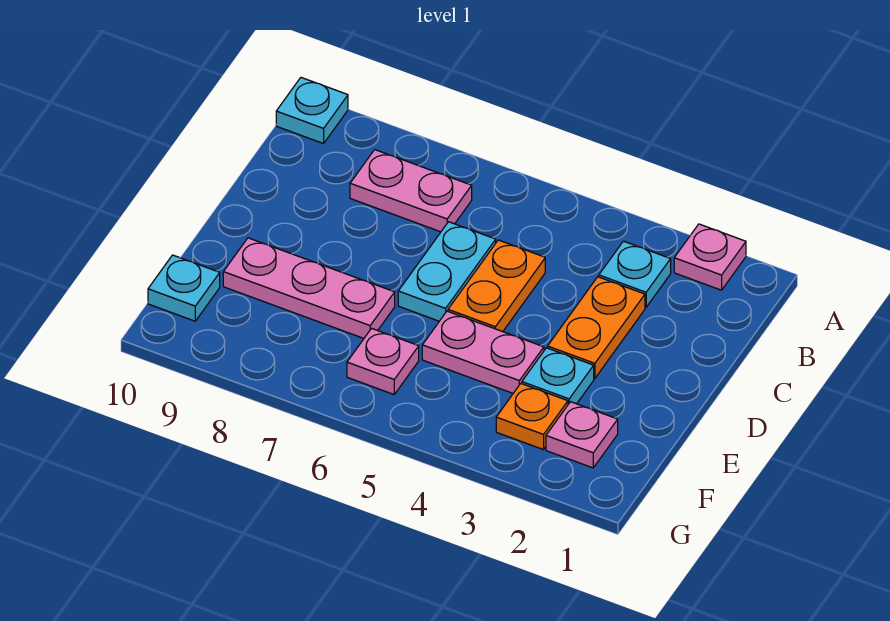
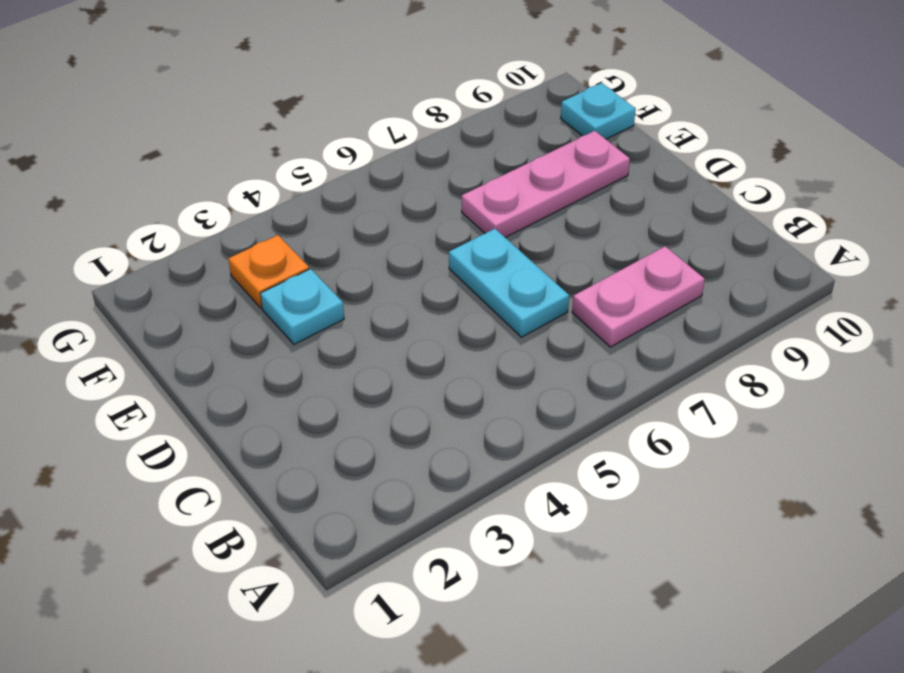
none -> pink 1x1 plate [674,224,746,290]
none -> cyan 1x1 plate [276,78,348,144]
none -> cyan 1x1 plate [599,241,671,307]

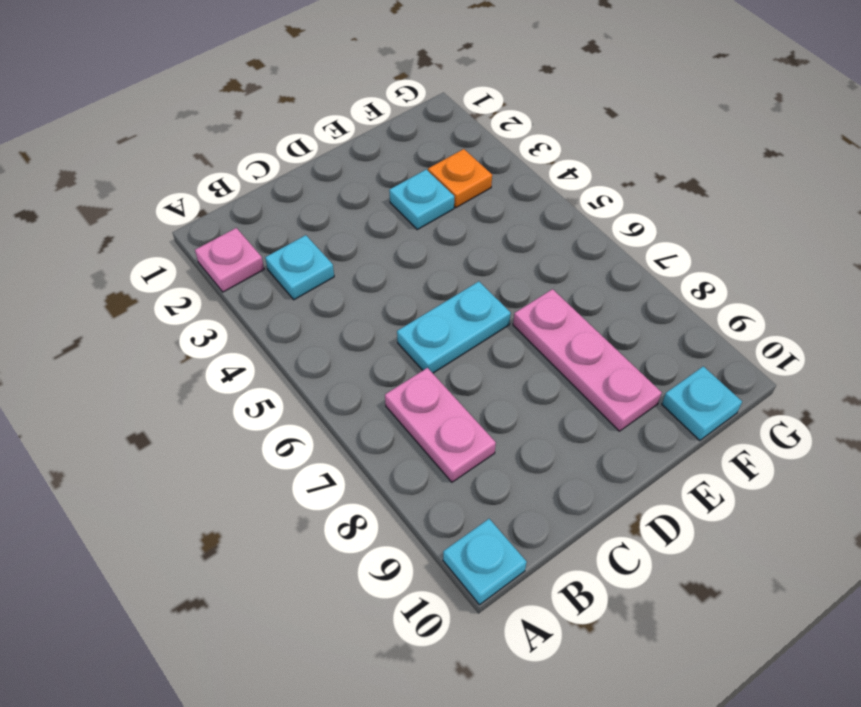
none -> orange 1x2 plate [548,277,645,379]
none -> orange 1x2 plate [448,240,545,332]
none -> pink 1x2 plate [422,311,544,393]

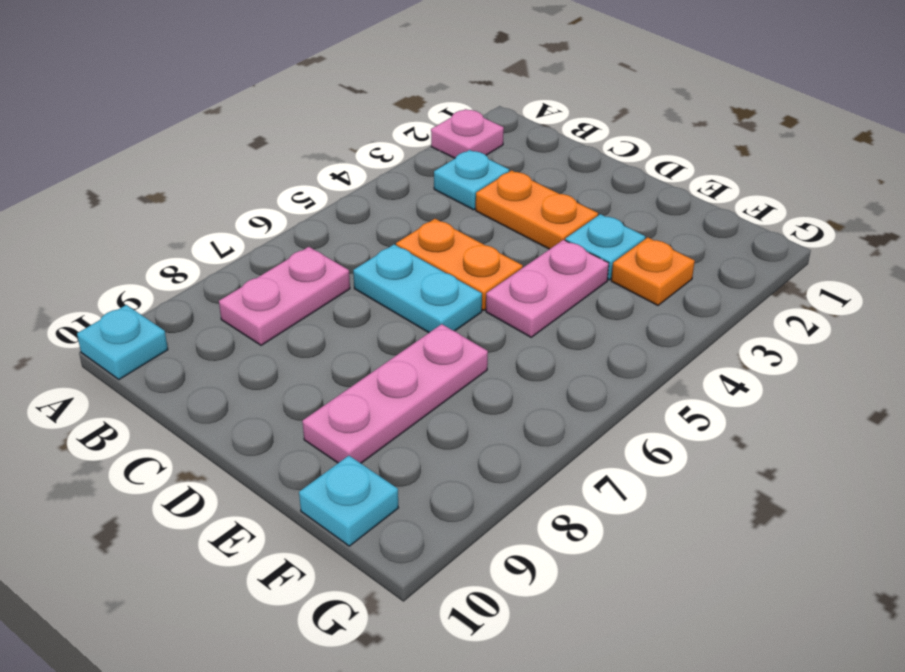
none -> pink 1x1 plate [546,402,618,468]
none -> pink 1x1 plate [347,328,419,394]

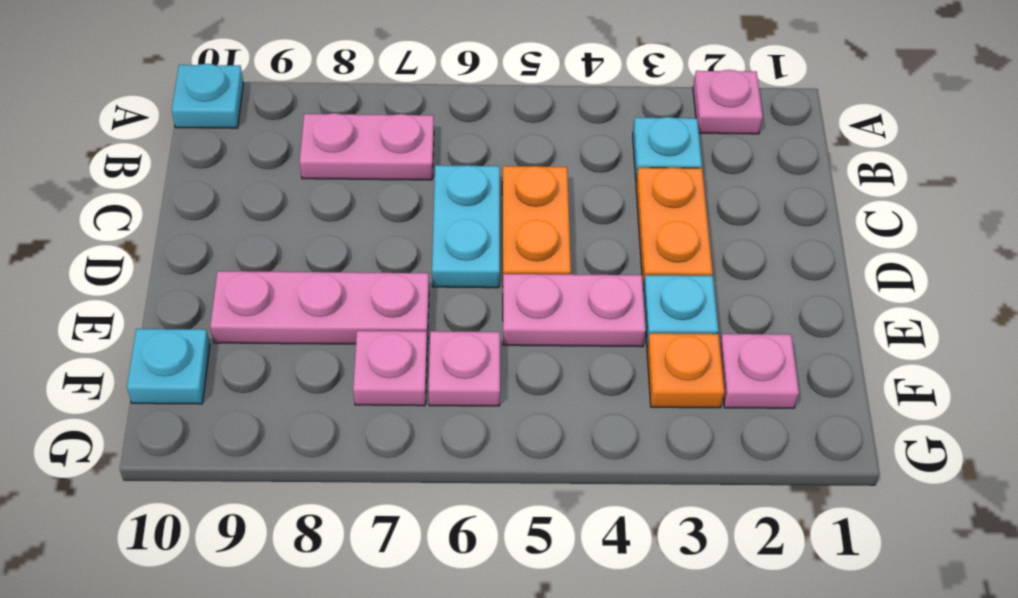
pink 1x1 plate [353,331,427,406] -> none

